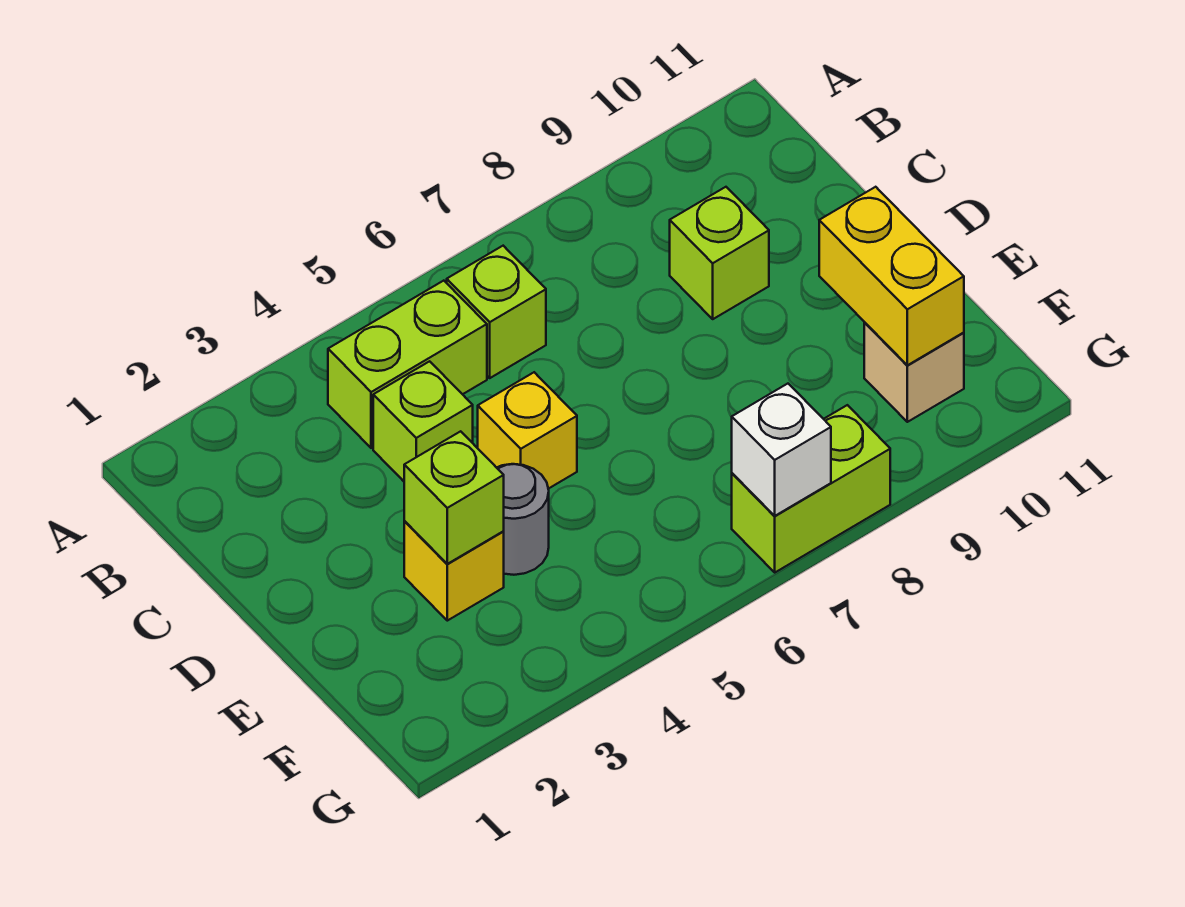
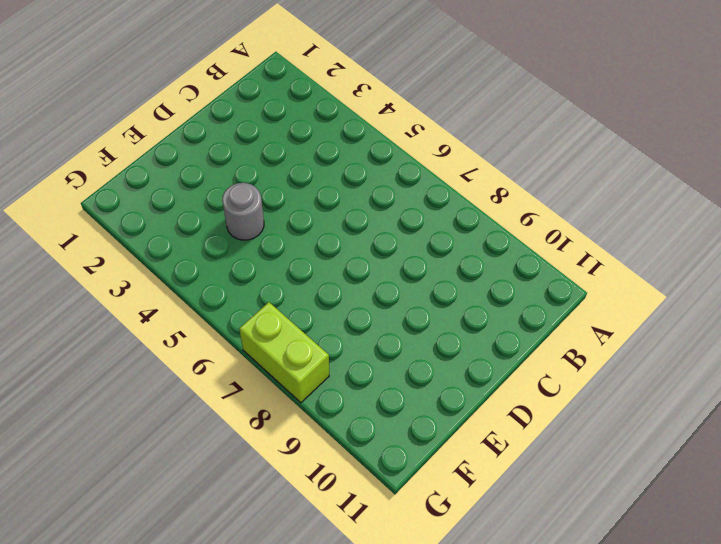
none -> lime 1x2 brick [328,281,487,448]
none -> lime 1x1 brick [447,246,546,378]
none -> lime 1x1 brick [373,361,473,481]

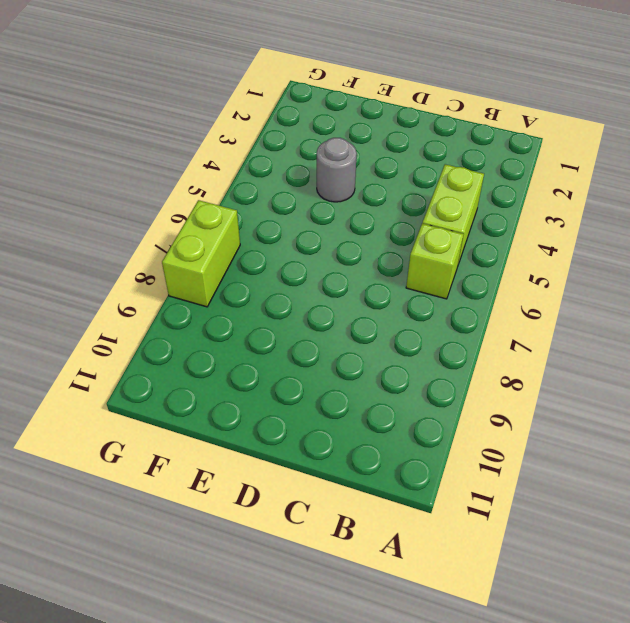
none -> lime 1x1 brick [373,361,473,481]
none -> lime 1x1 brick [670,187,769,319]
none -> yellow 1x1 brick [478,372,577,489]

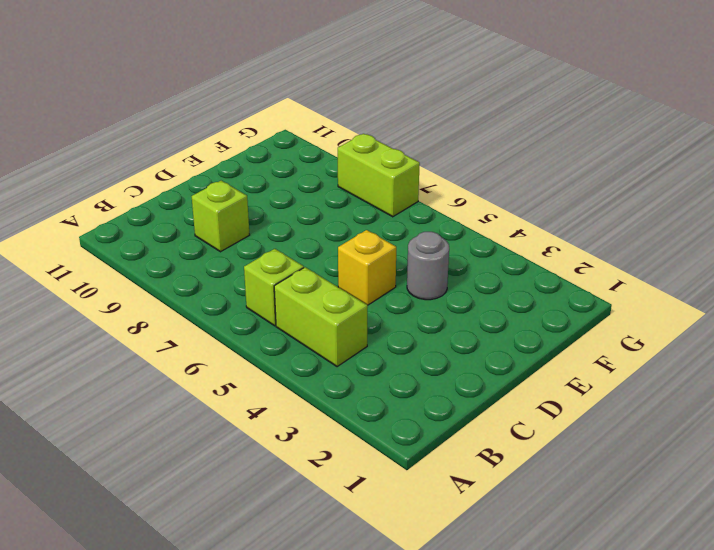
none -> lime 1x1 brick [373,361,473,481]
none -> yellow 1x1 brick [404,521,504,621]
none -> tan 1x1 brick [864,323,964,422]

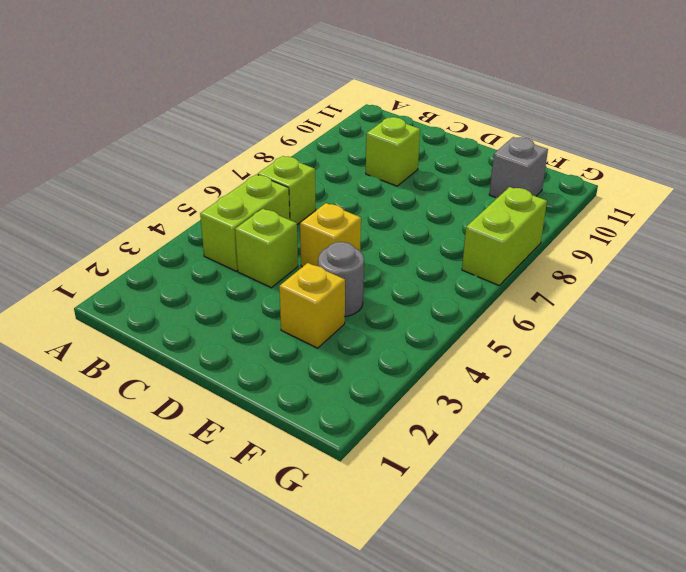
grey 1x1 brick [489,137,548,198] -> tan 1x1 brick [864,323,964,422]
none -> lime 1x1 brick [404,431,504,564]
none -> yellow 1x2 brick [819,187,964,365]
none -> white 1x1 brick [732,384,831,516]

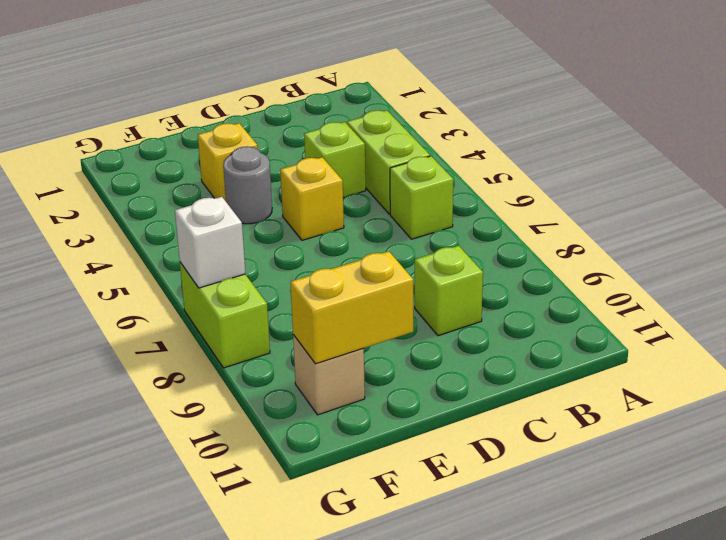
none -> lime 1x1 brick [404,431,504,564]

